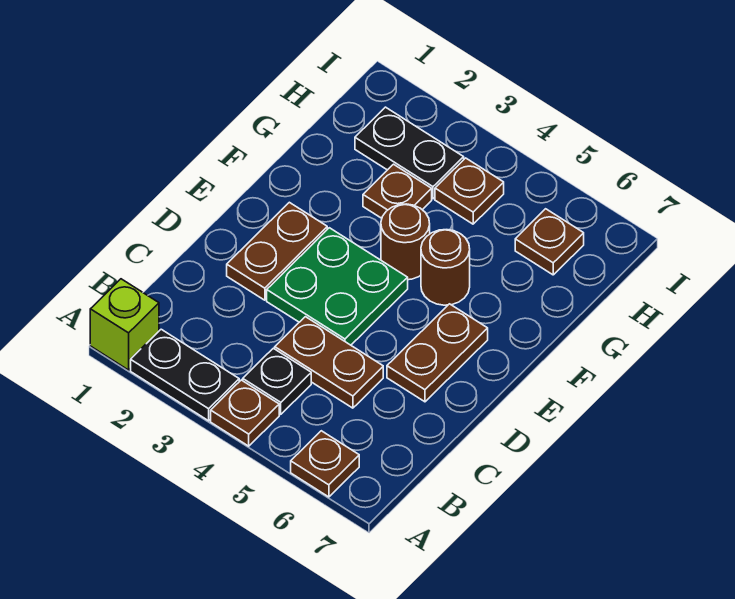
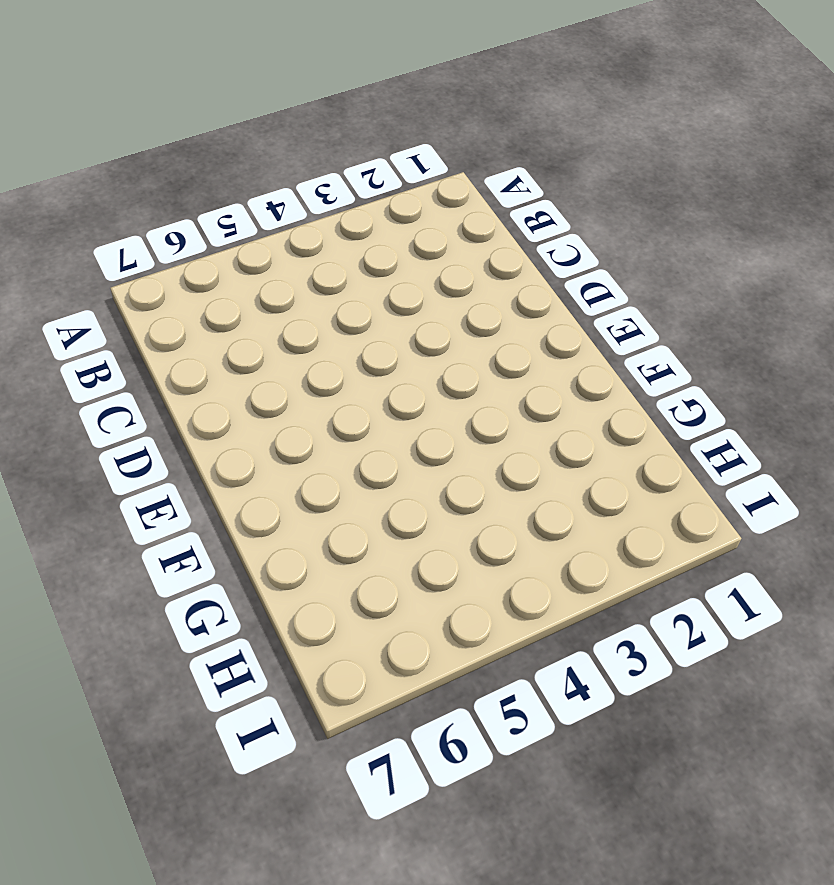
none -> lime 1x1 brick [90,279,159,370]
none -> black 1x2 plate [131,329,239,421]
none -> brown 1x1 plate [211,380,279,446]

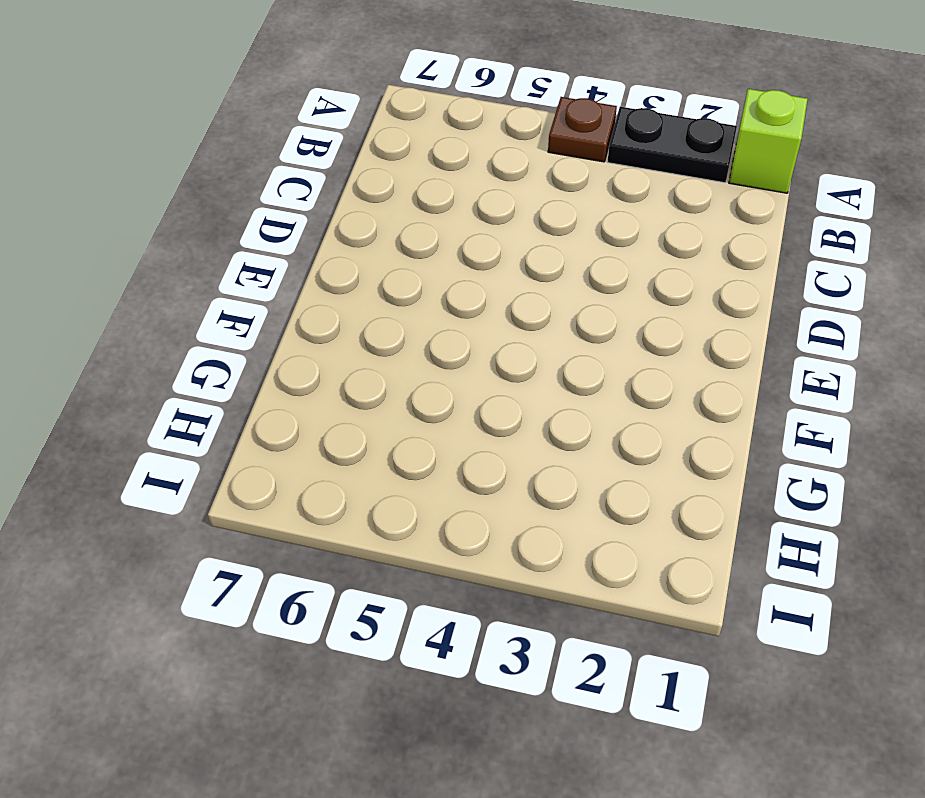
none -> brown 1x1 plate [291,431,359,497]
none -> black 1x1 plate [243,348,311,414]
none -> brown 1x2 plate [275,317,383,408]

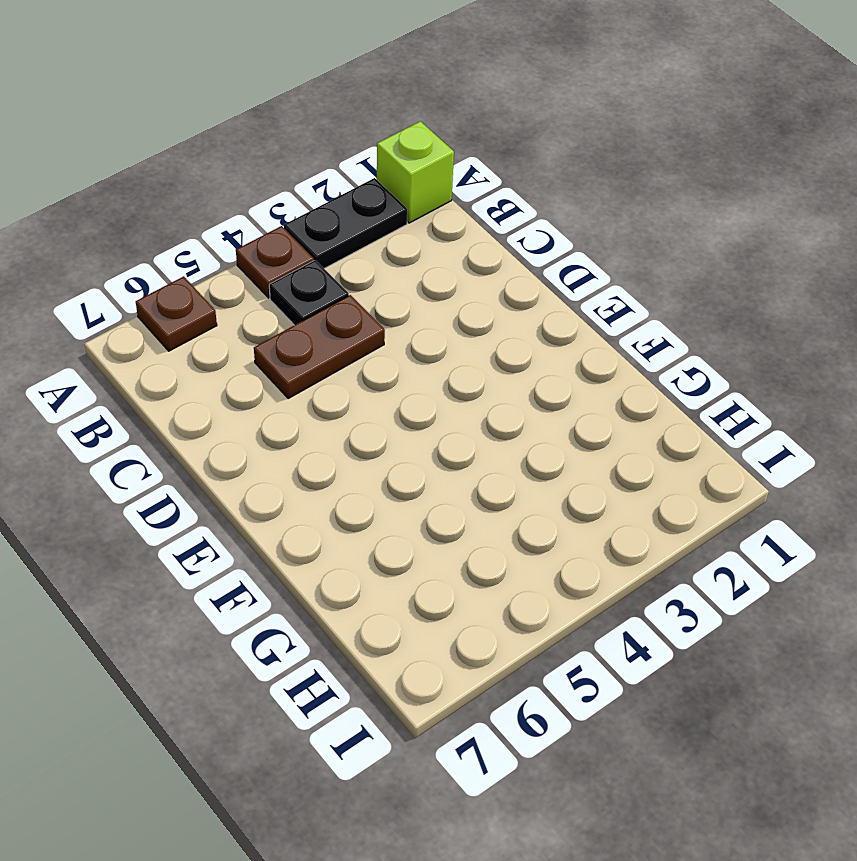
none -> brown 1x2 plate [227,202,327,300]
none -> green 2x2 plate [267,228,408,345]
none -> brown 1x2 plate [387,304,488,402]

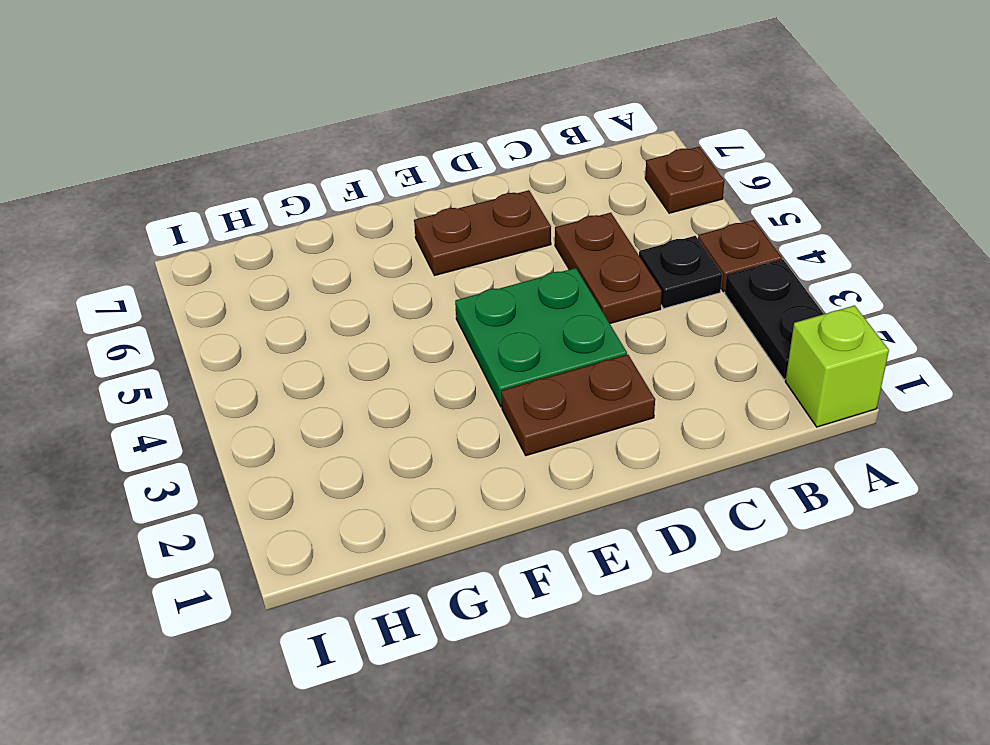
none -> brown 1x1 round brick [381,204,430,280]
none -> brown 1x1 round brick [421,230,470,305]
none -> brown 1x1 plate [363,164,432,218]

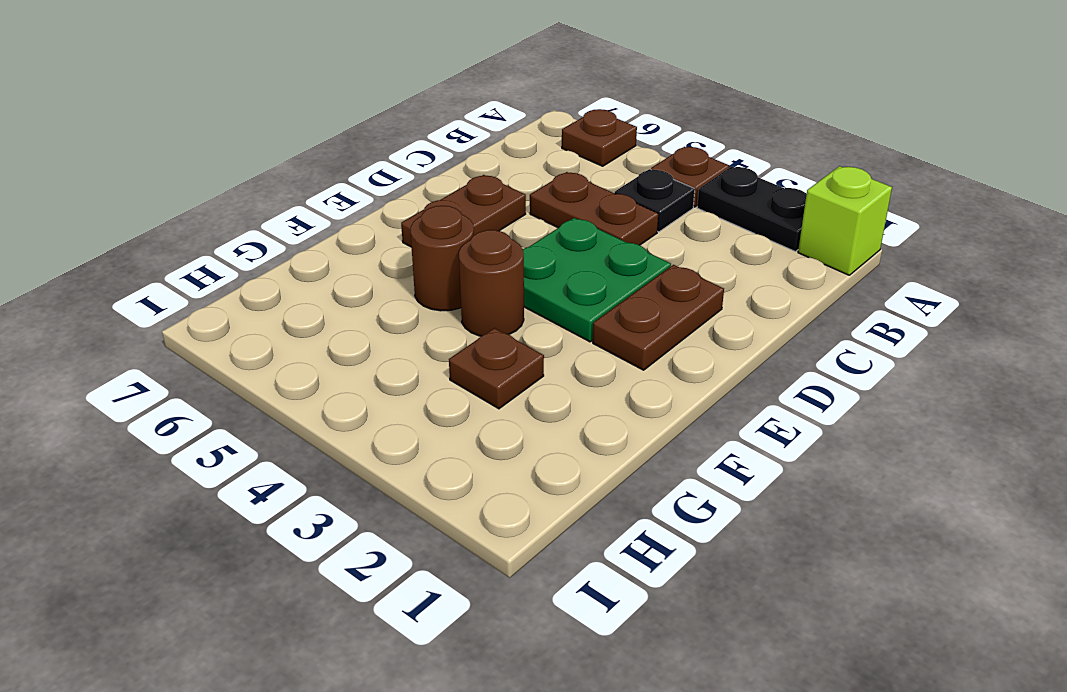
none -> black 1x2 plate [355,107,464,199]
none -> brown 1x1 plate [435,158,504,224]
none -> brown 1x1 plate [515,209,584,275]

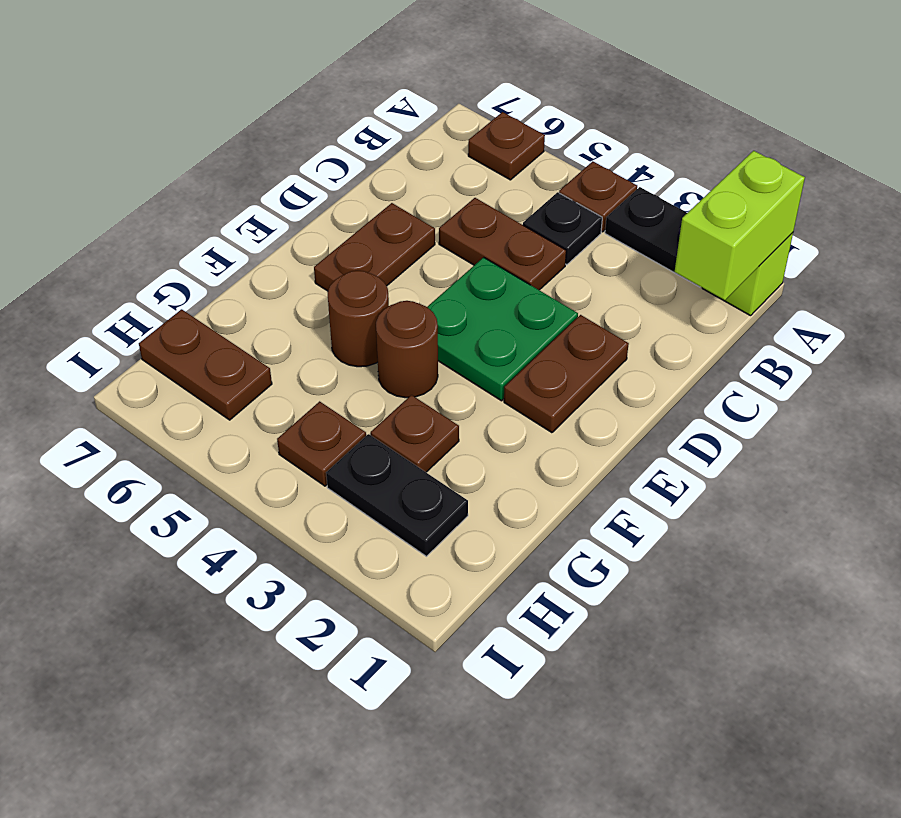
lime 1x2 brick [675,151,805,300] -> none
brown 1x2 plate [139,309,272,420] -> brown 1x1 plate [515,209,584,275]

